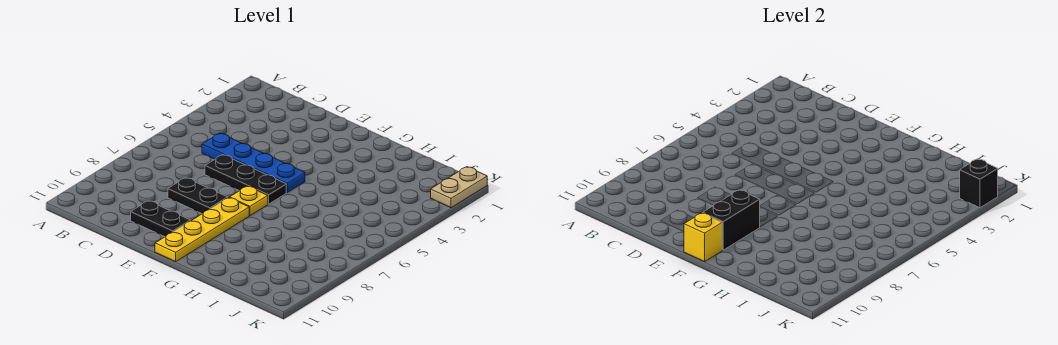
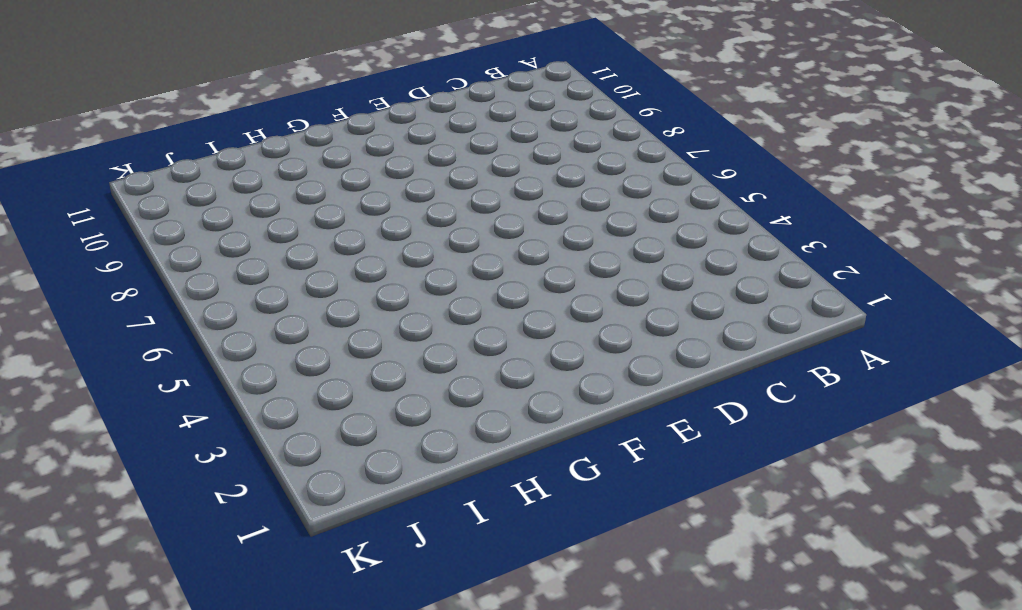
none -> blue 1x4 plate [202,133,305,192]
none -> black 1x3 plate [205,155,286,204]

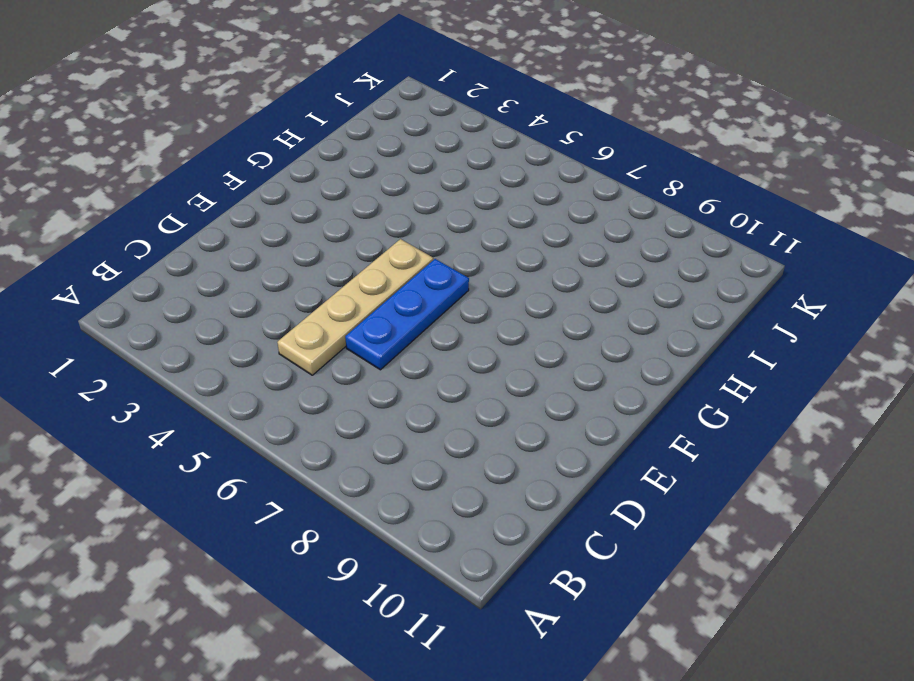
tan 1x4 plate [277,239,433,375] -> blue 1x4 plate [202,133,305,192]
blue 1x3 plate [345,259,469,370] -> black 1x3 plate [205,155,286,204]
none -> black 1x2 plate [168,178,228,214]
none -> black 1x2 plate [131,201,190,237]

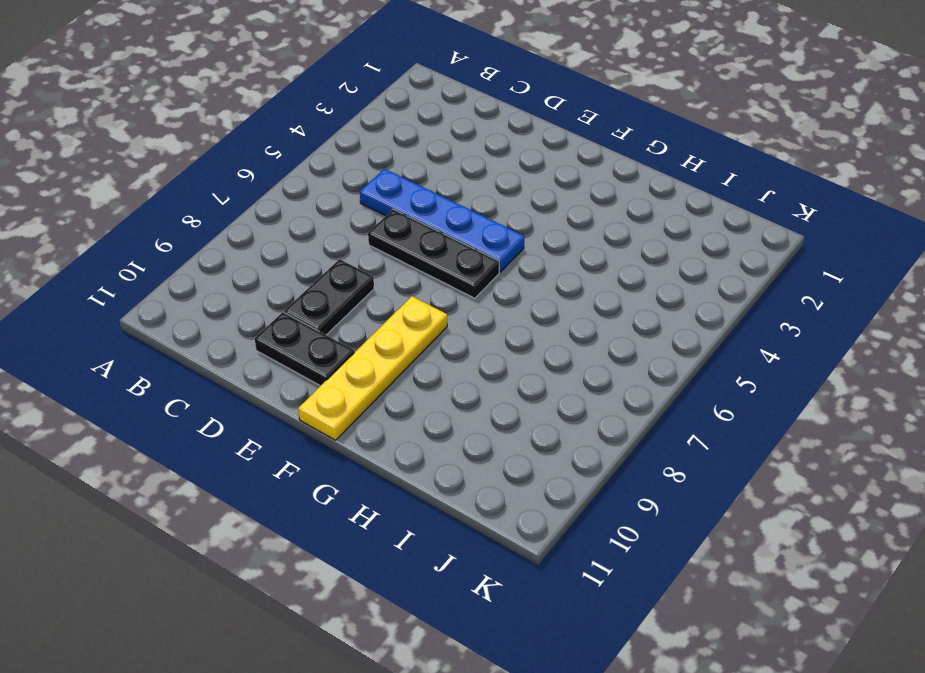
black 1x2 plate [284,259,374,335] -> black 1x2 plate turned to [168,178,228,214]
none -> yellow 1x1 plate [230,186,268,216]
none -> tan 1x2 plate [431,167,487,208]

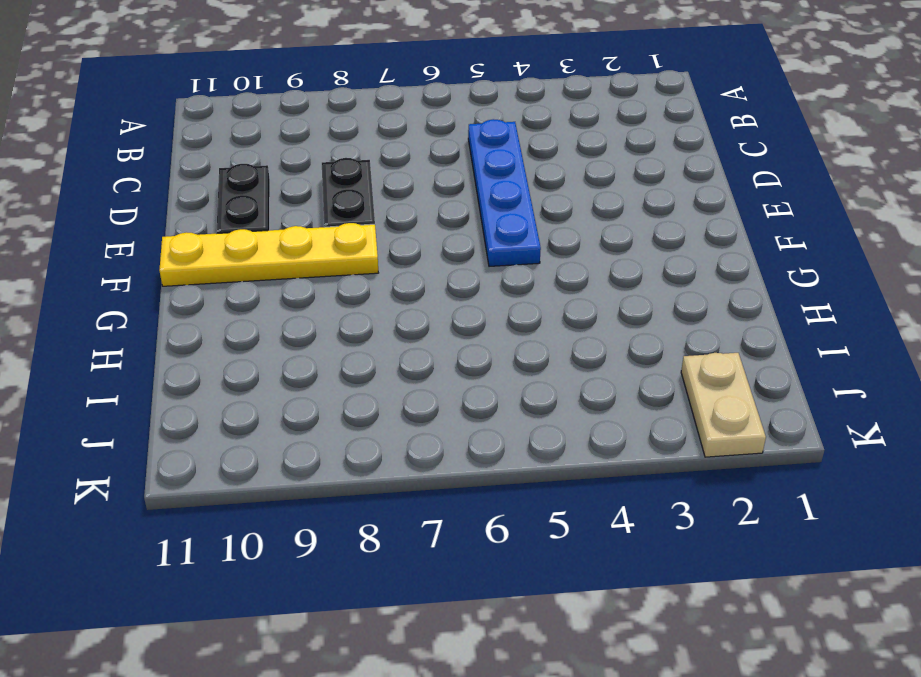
tan 1x2 plate [681,353,766,457] -> tan 1x2 plate turned to [431,167,487,208]
none -> black 1x3 plate [205,155,286,204]
none -> yellow 1x1 plate [230,186,268,216]

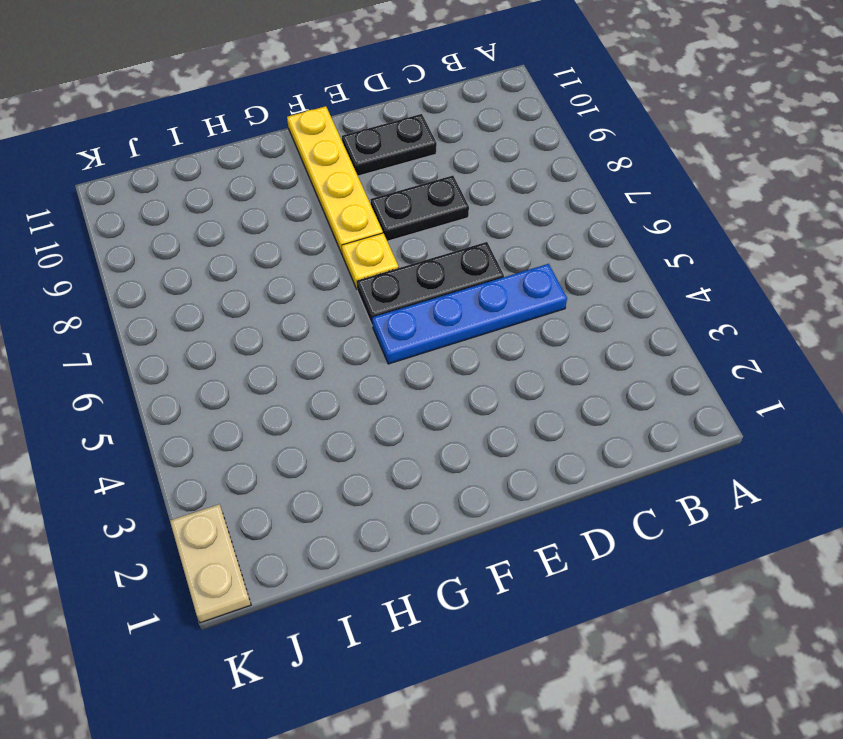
none -> black 1x2 brick [703,190,760,250]
none -> yellow 1x1 brick [684,213,722,262]

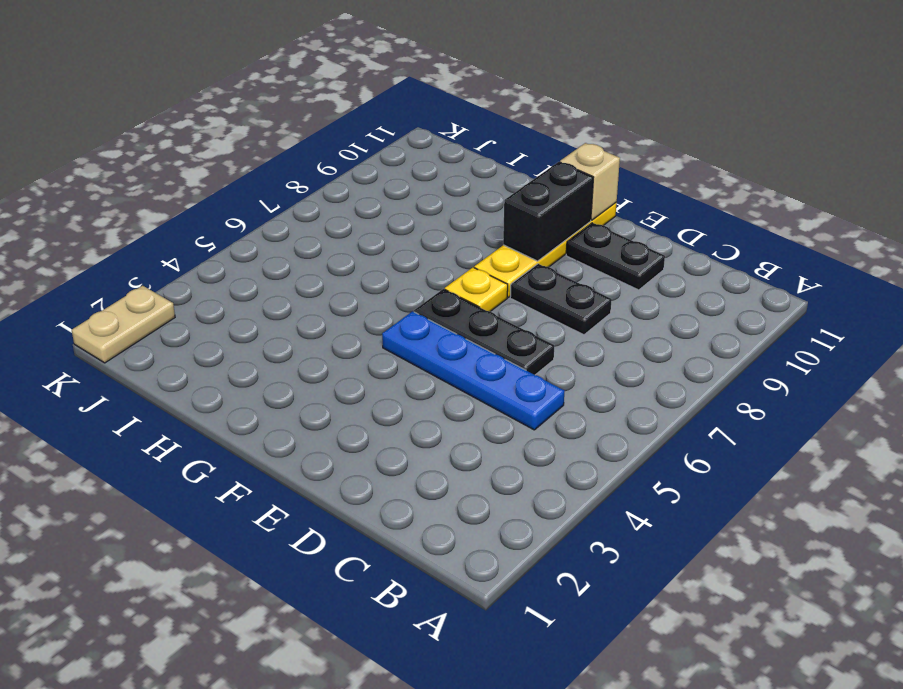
tan 1x1 brick [560,143,620,220] -> yellow 1x1 brick [684,213,722,262]
none -> black 1x1 brick [960,159,998,208]

